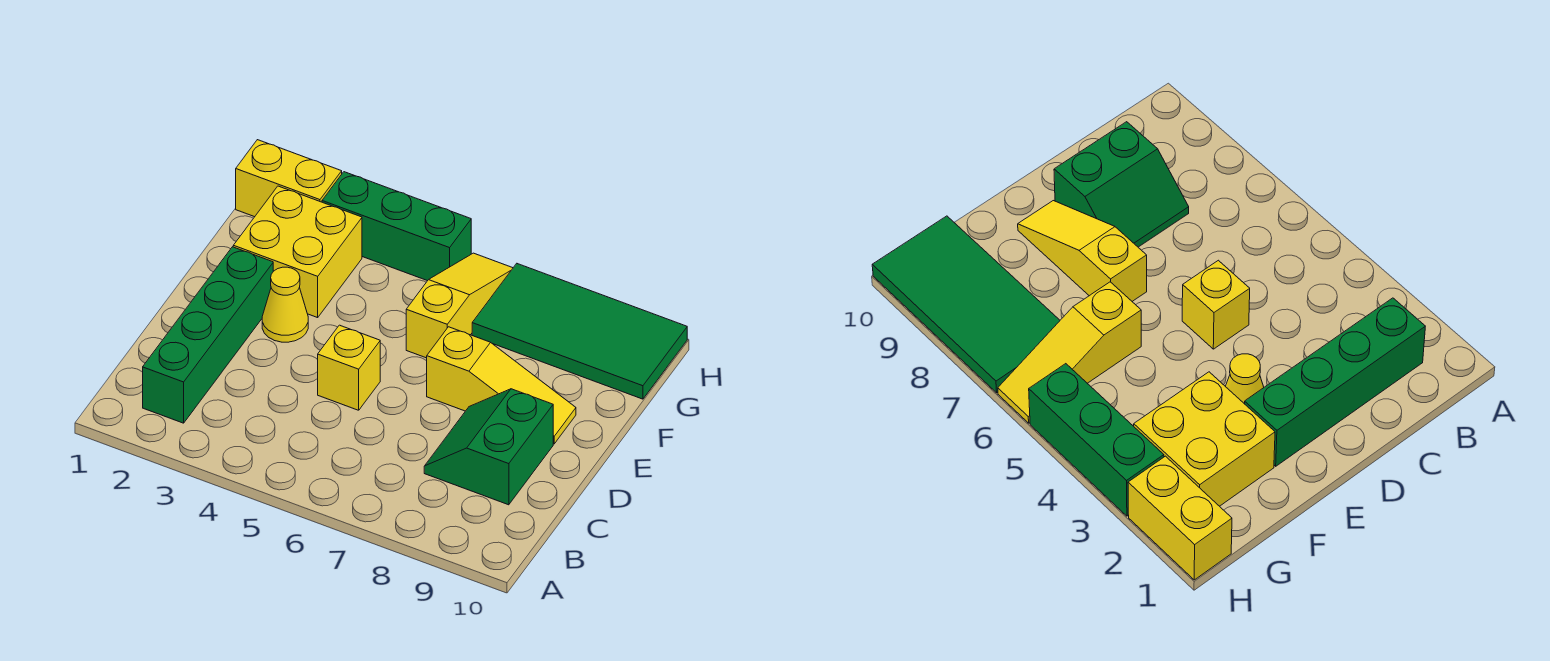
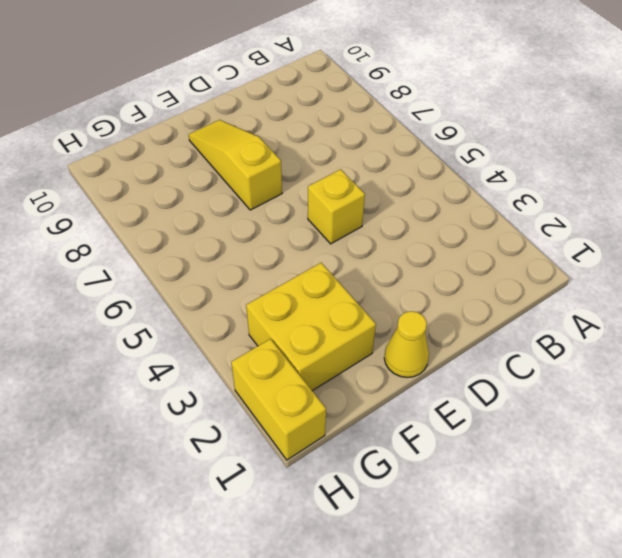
yellow 1x1 cone [384,311,429,378] -> yellow 1x1 cone moved to [262,267,308,342]
none -> green 1x4 brick [143,247,273,423]
none -> green 2x2 slope [424,389,553,505]

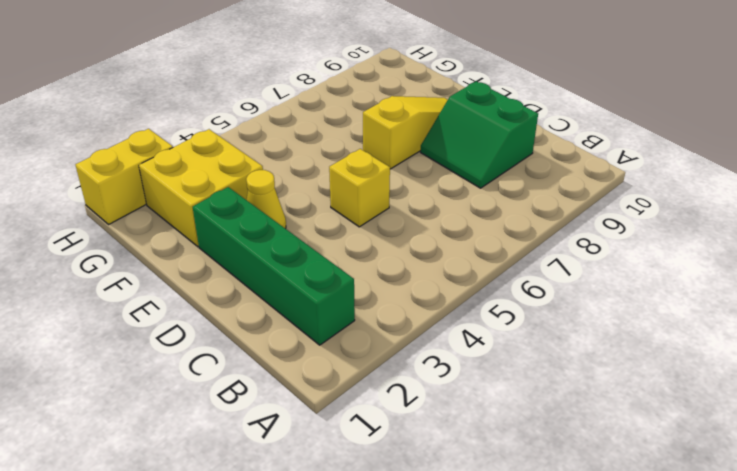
none -> yellow 1x3 slope [406,253,513,358]
none -> green 2x4 tile [472,264,687,399]

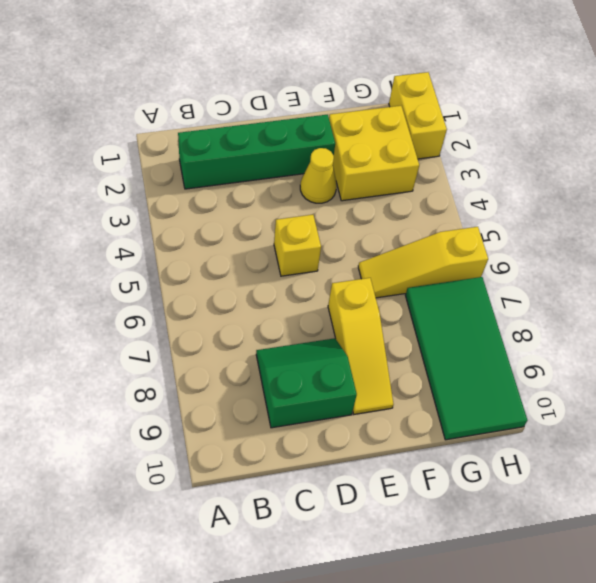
yellow 1x3 slope [358,227,488,298] -> yellow 1x3 slope turned to [406,253,513,358]
none -> green 1x3 brick [322,172,471,281]

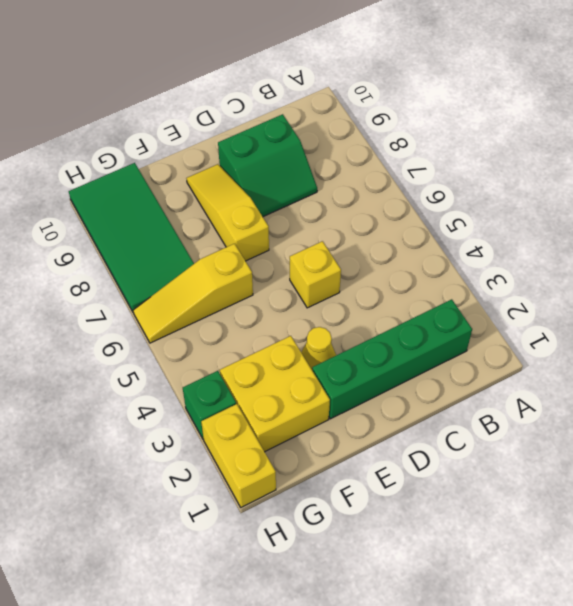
green 1x1 brick [183,371,236,439] -> green 1x3 brick [322,172,471,281]

